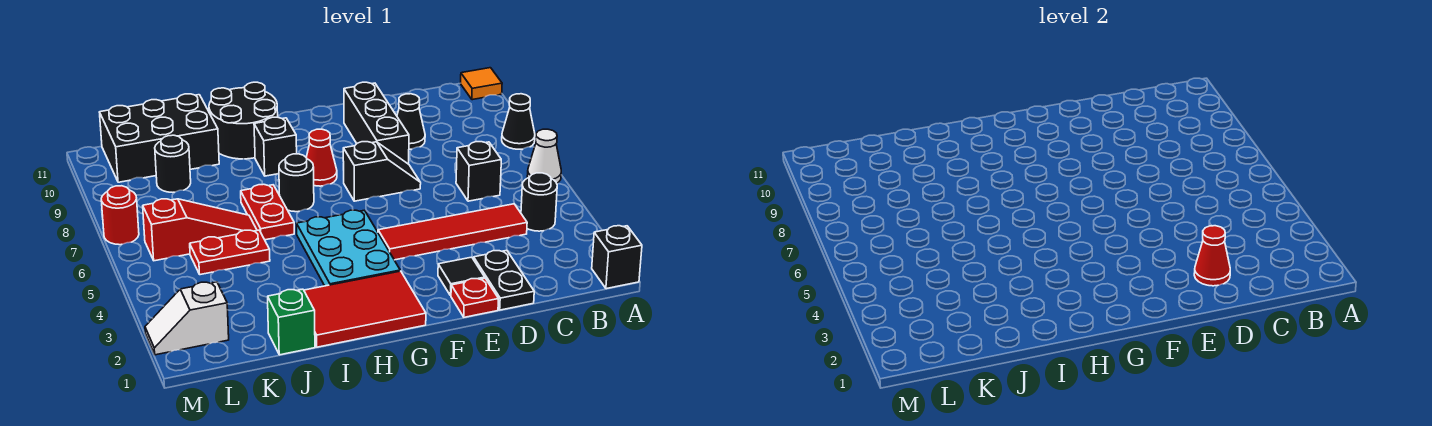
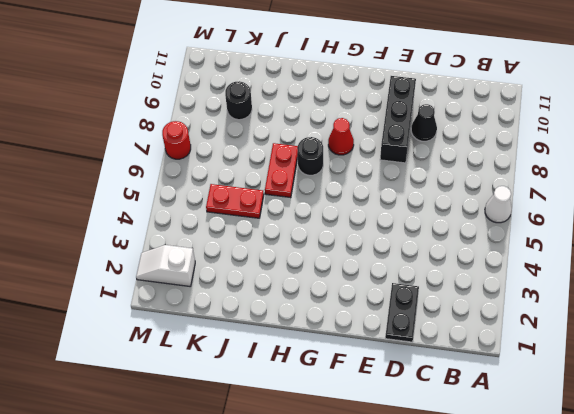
none -> black 1x1 brick [592,226,642,289]
none -> black 1x1 cone [502,94,535,149]
none -> orange 1x1 tile [461,68,502,100]

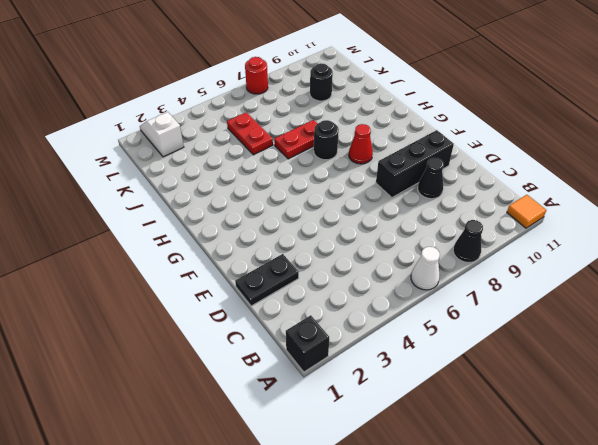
none -> black 1x1 round brick [521,173,557,231]
none -> red 1x4 tile [378,204,527,260]
none -> black 1x1 brick [456,142,501,201]

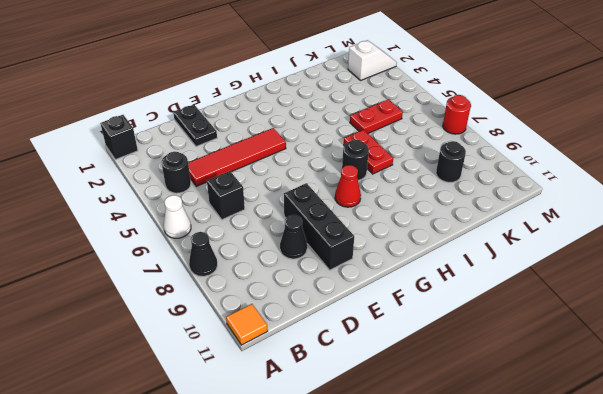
none -> red 1x1 plate [451,278,498,317]
none -> black 1x1 tile [438,257,485,296]
none -> black 1x2 slope [343,142,421,201]

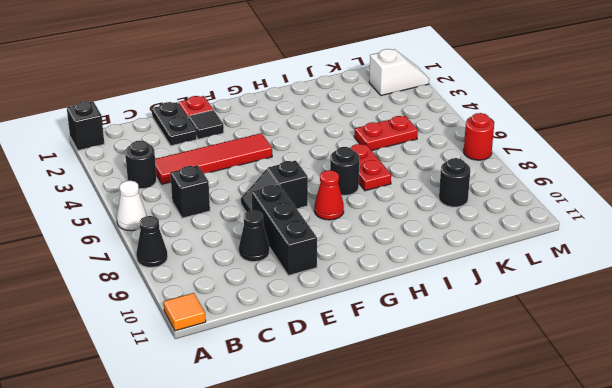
none -> red 2x3 tile [304,271,426,347]
none -> cyan 2x3 plate [297,210,400,286]
none -> black 1x1 brick [254,117,297,176]

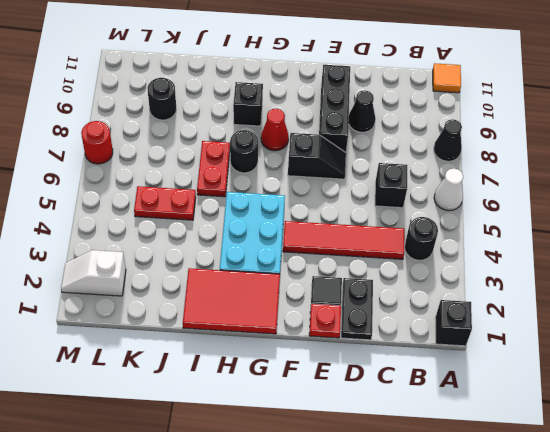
none -> black 2x2 round brick [209,82,278,159]
none -> green 1x1 brick [268,289,315,355]
none -> red 1x3 slope [143,199,257,261]

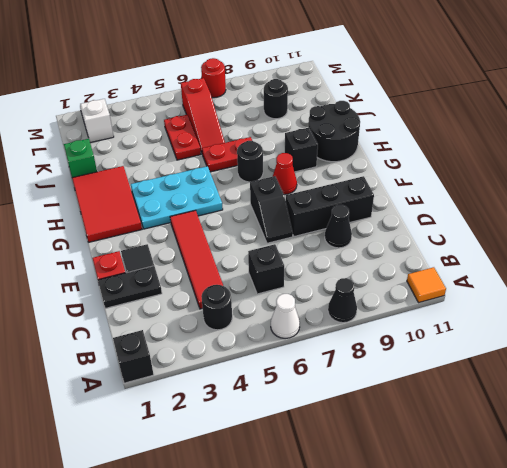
none -> black 2x3 brick [100,94,219,182]
none -> red 1x1 cone [1194,226,1230,286]

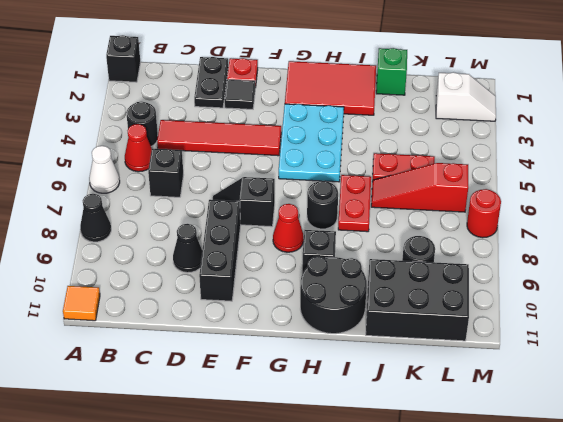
red 1x1 cone [125,124,152,172] -> red 1x1 cone moved to [1194,226,1230,286]

